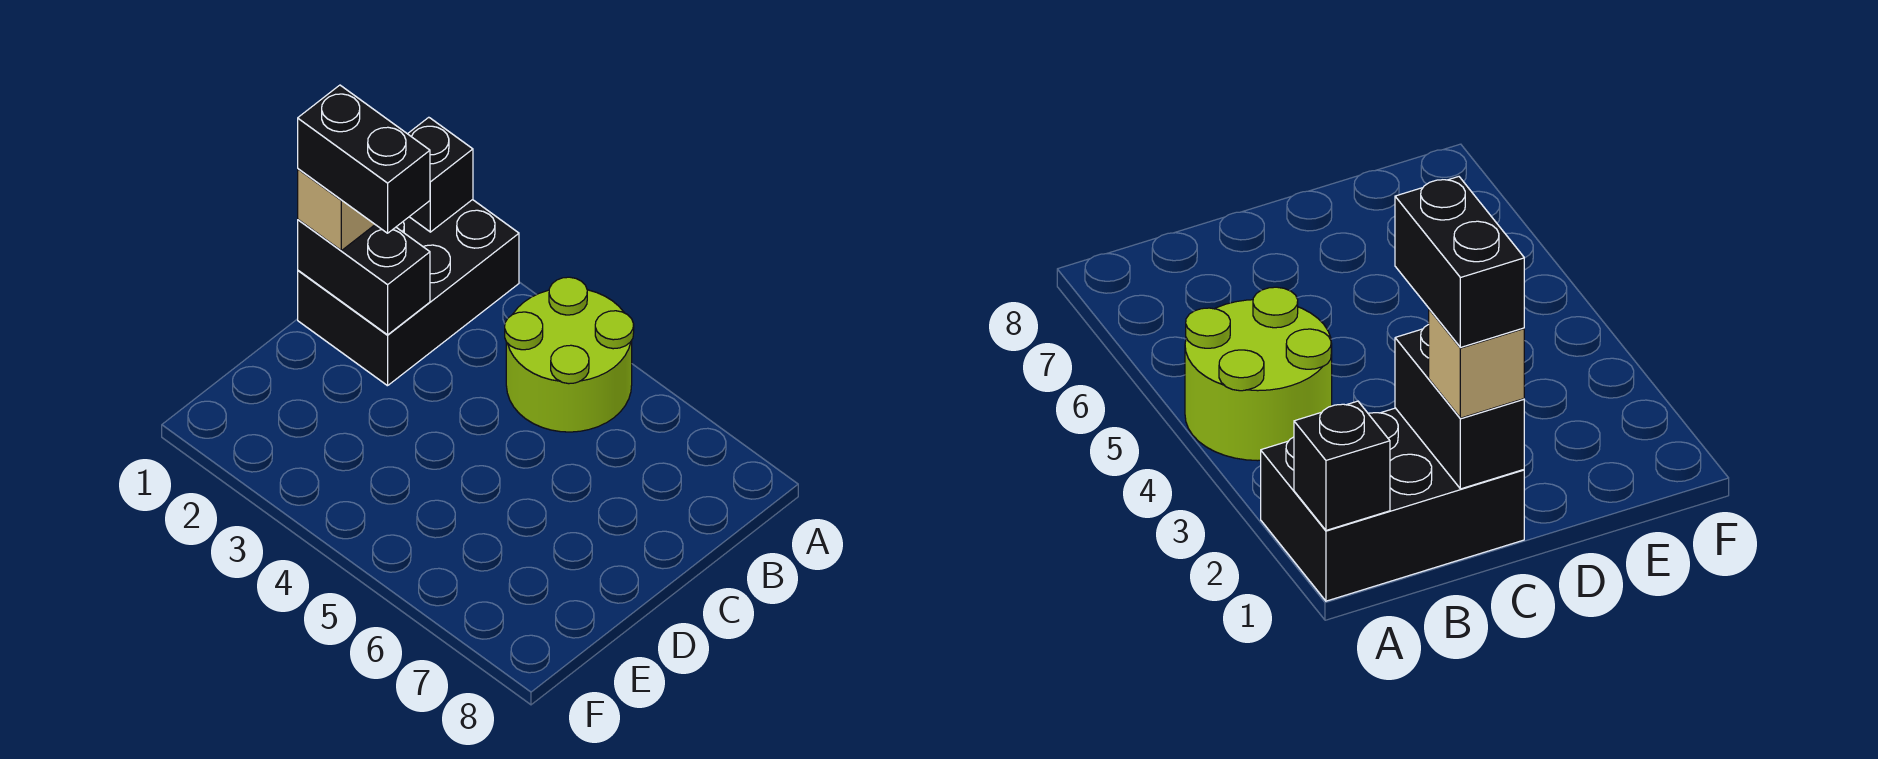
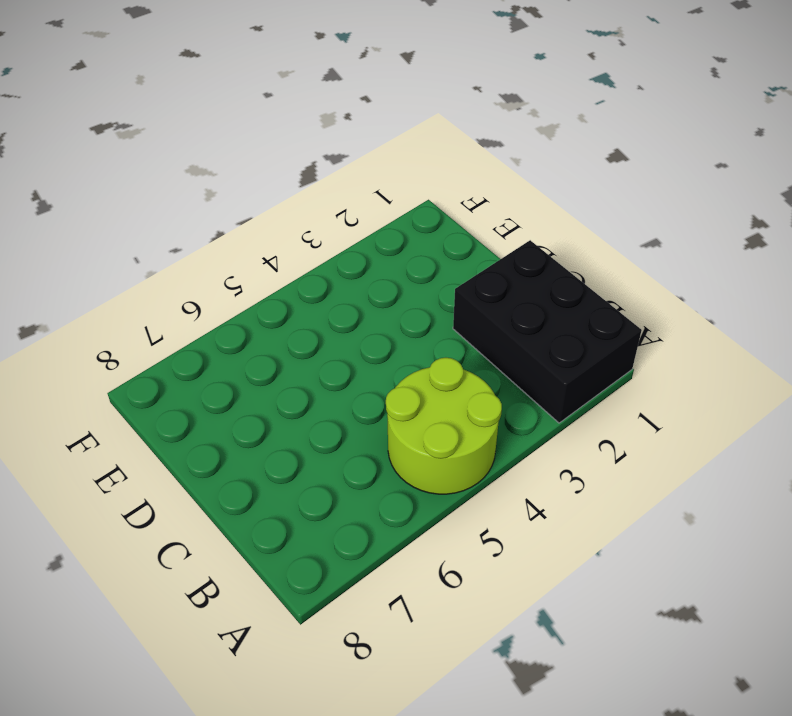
none -> black 1x1 brick [408,117,473,232]
none -> black 1x2 brick [298,220,430,335]

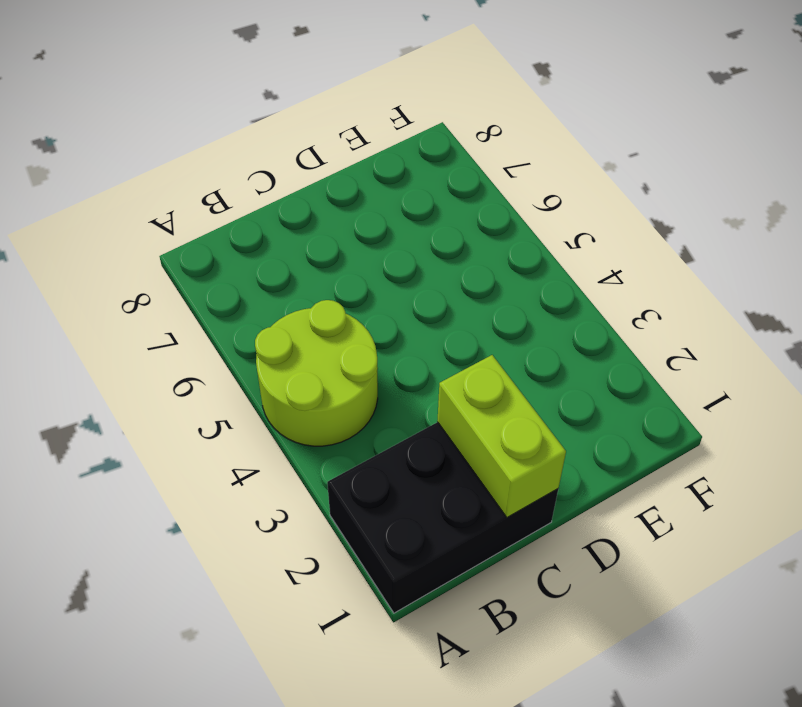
lime 1x2 brick [437,355,566,518] -> black 1x2 brick [298,220,430,335]
none -> black 1x1 brick [408,117,473,232]
none -> tan 1x1 brick [298,169,375,251]

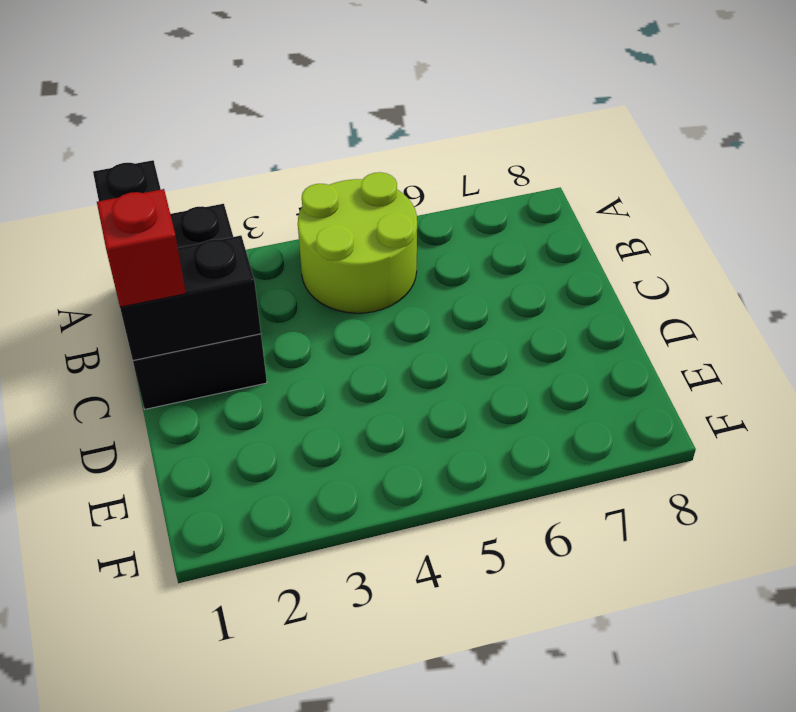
red 1x1 brick [97,189,186,307] -> tan 1x1 brick [298,169,375,251]
none -> black 1x2 brick [298,85,430,233]

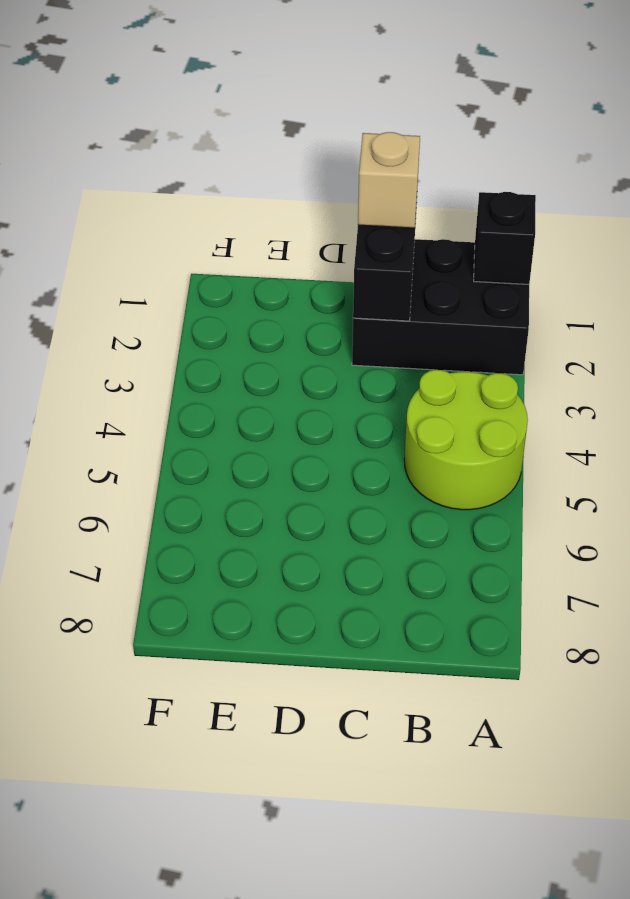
none -> black 1x2 brick [298,85,430,233]

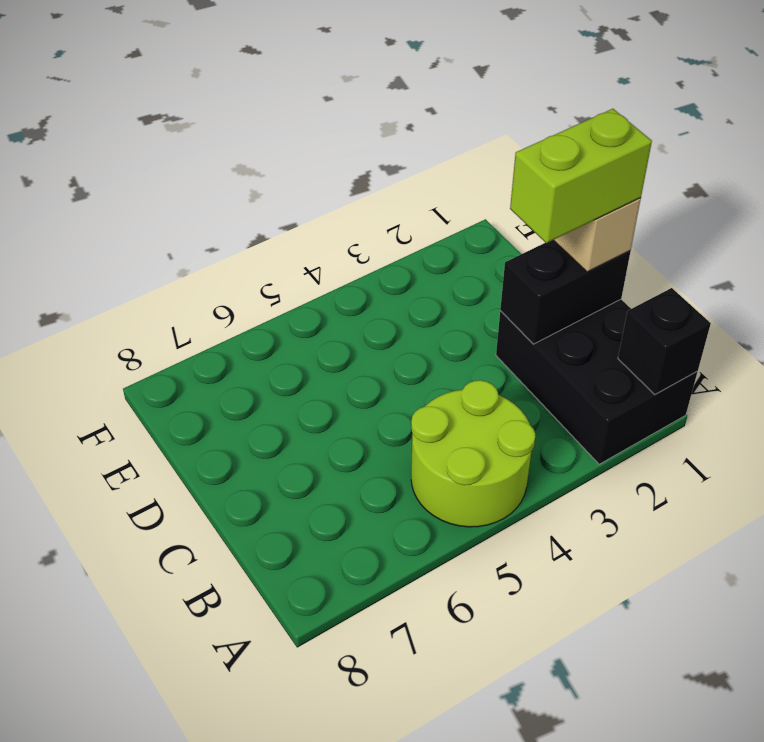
lime 1x2 brick [510,109,652,243] -> black 1x2 brick [298,85,430,233]

